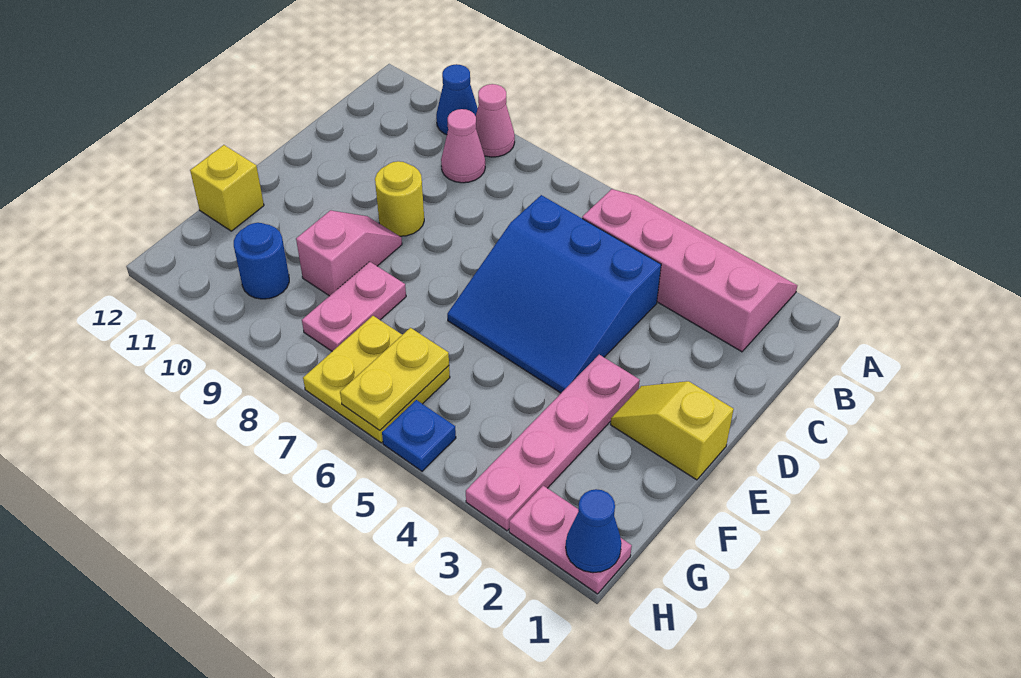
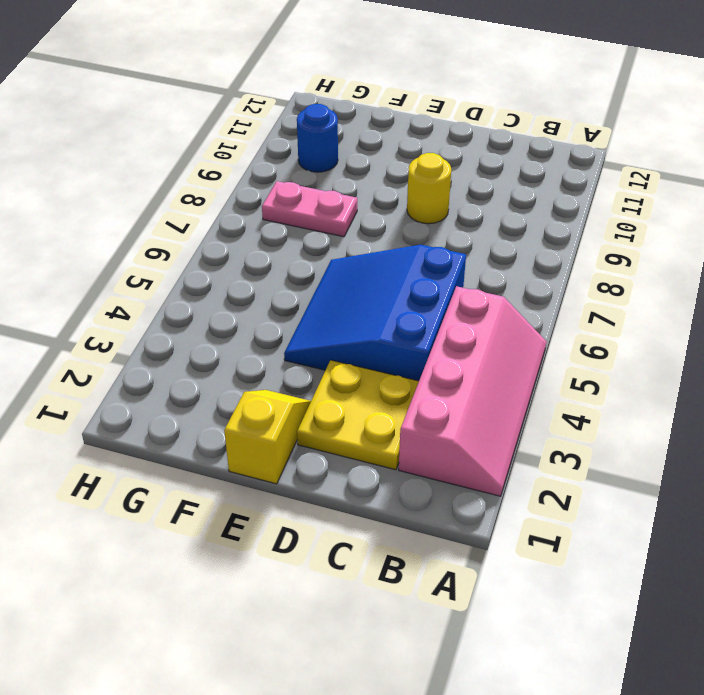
yellow 2x2 plate [297,360,419,470] -> yellow 2x2 plate moved to [303,316,450,443]
none -> pink 1x1 cone [476,84,515,157]
none -> blue 1x1 cone [436,64,478,135]
none -> pink 1x1 cone [441,109,485,183]

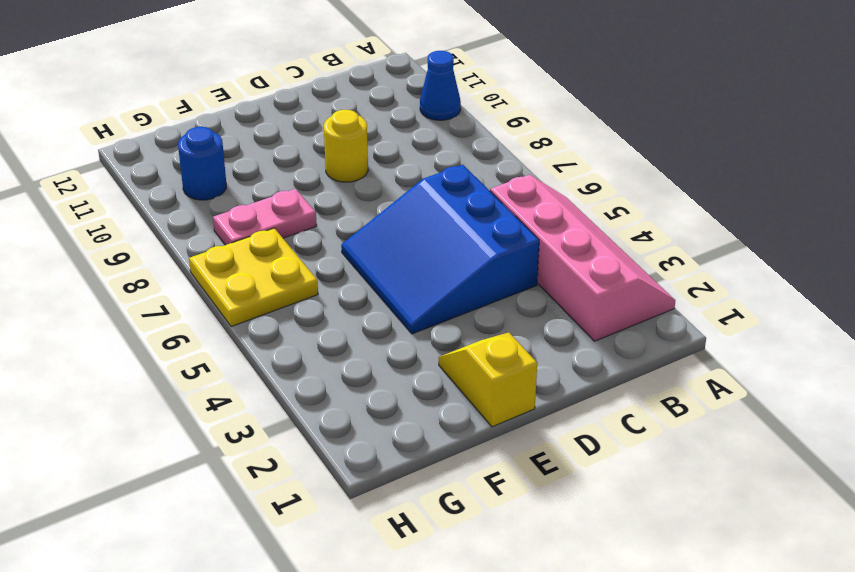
none -> pink 1x1 cone [476,84,515,157]
none -> pink 1x1 cone [441,109,485,183]
none -> pink 1x4 plate [466,355,640,531]

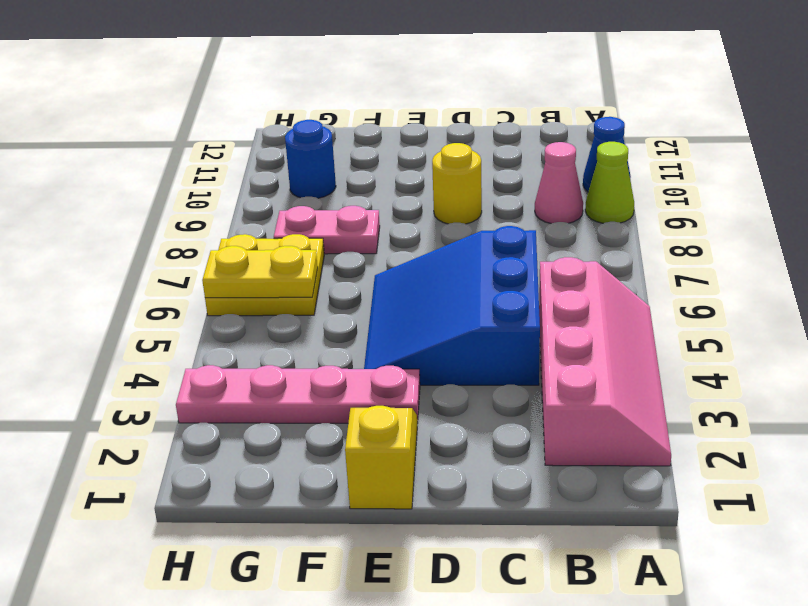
lime 1x1 cone [585,142,634,223] -> pink 1x1 cone [476,84,515,157]
none -> pink 1x2 slope [296,210,402,296]
none -> yellow 1x1 brick [190,145,264,231]
none -> pink 1x2 plate [509,486,632,594]

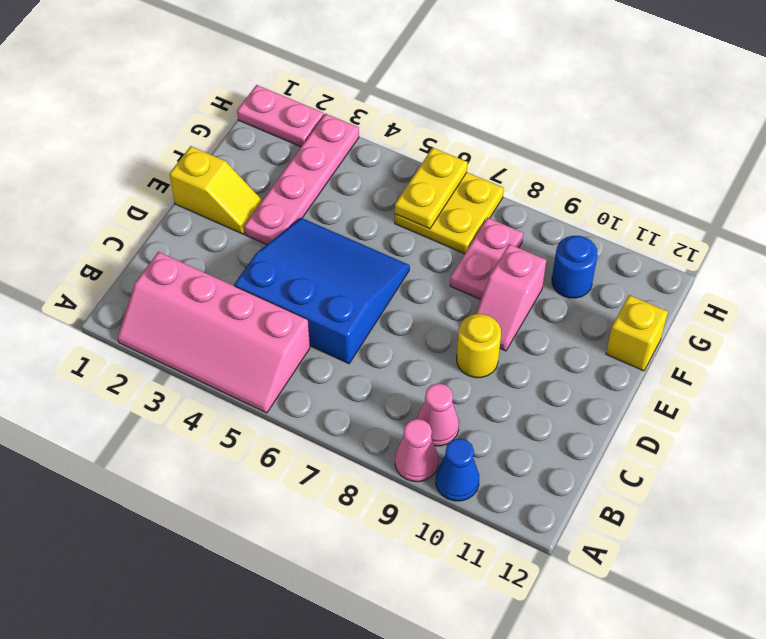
none -> blue 1x1 plate [382,400,456,471]
none -> blue 1x1 cone [566,489,622,573]

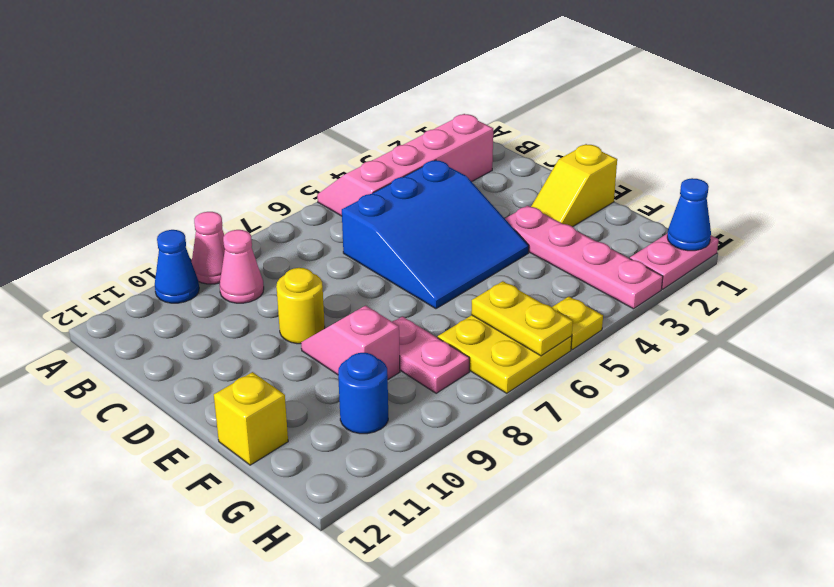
yellow 1x1 plate [552,296,603,350] -> blue 1x1 plate [382,400,456,471]

